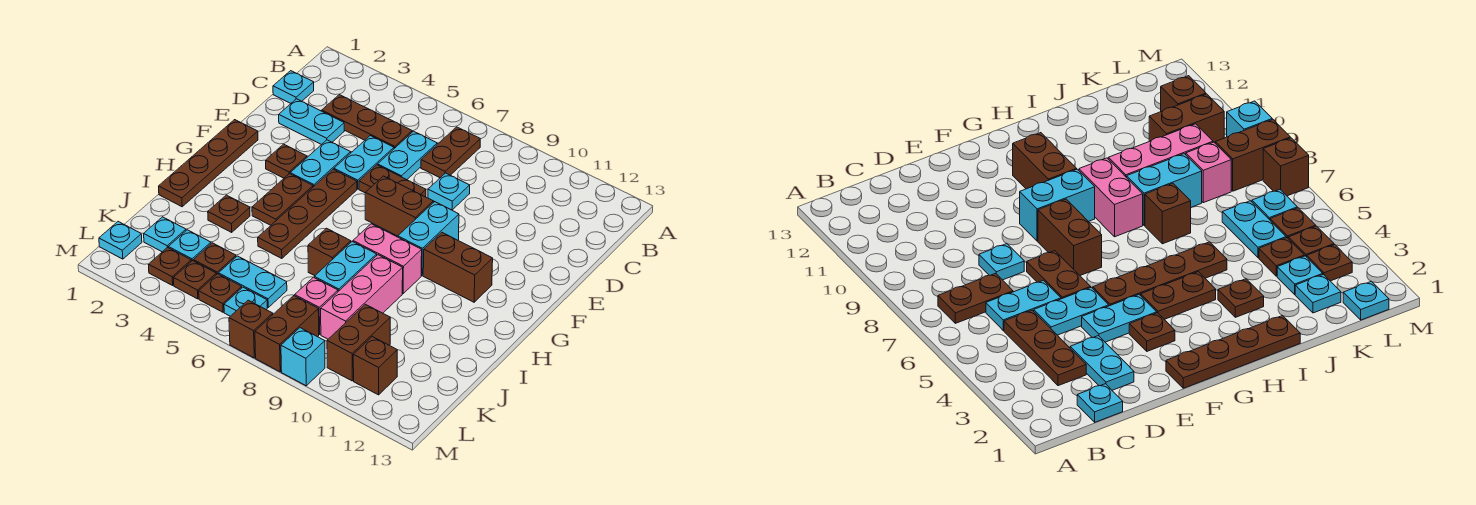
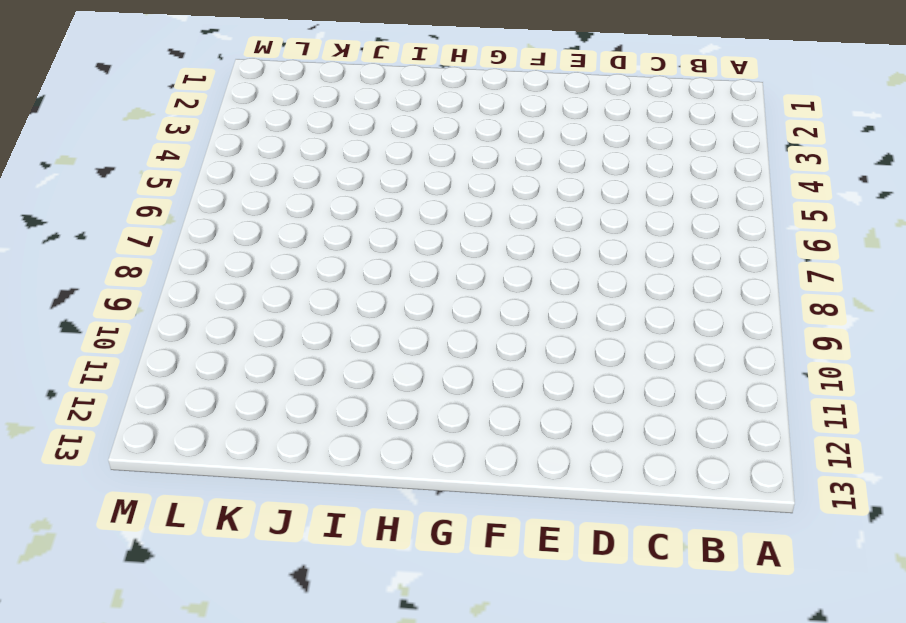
none -> brown 1x2 plate [421,127,480,178]
none -> cyan 1x1 plate [273,71,314,103]
none -> brown 1x3 plate [322,95,412,148]
none -> cyan 1x2 plate [378,131,437,180]

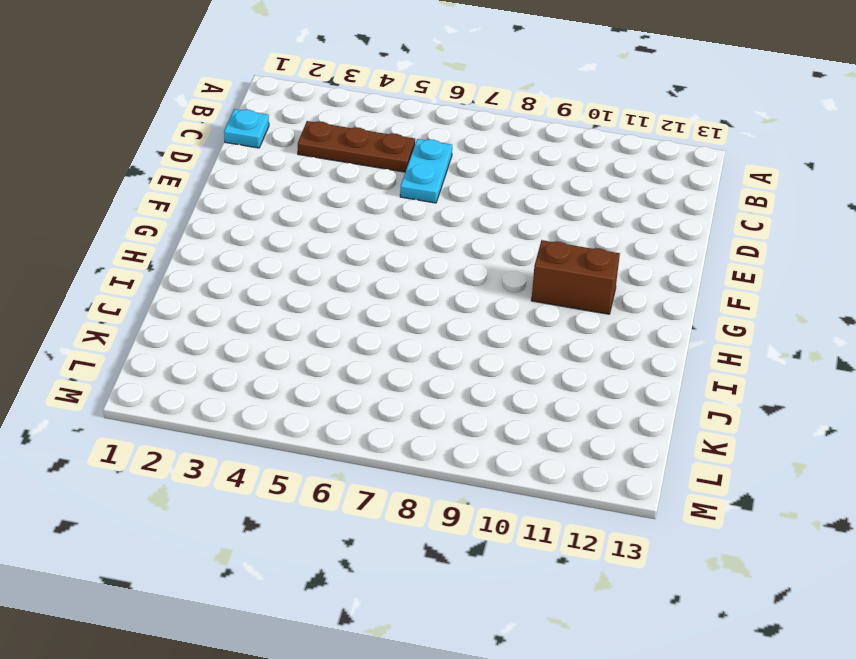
none -> brown 1x2 plate [421,127,480,178]
none -> cyan 1x2 plate [279,99,344,145]
none -> cyan 1x2 plate [334,136,394,189]
none -> cyan 1x1 plate [428,173,470,210]

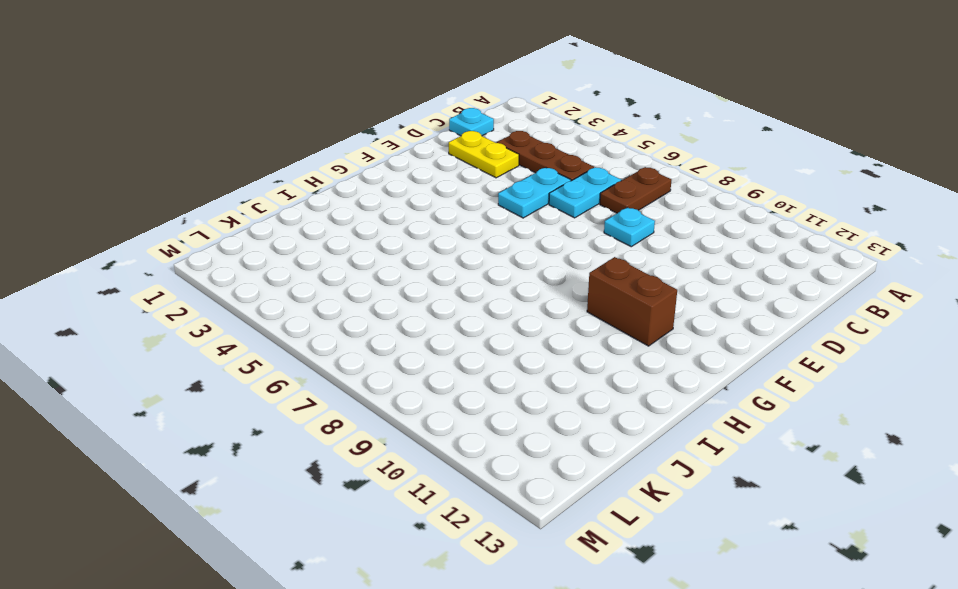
yellow 1x2 plate [449,131,519,178] -> cyan 1x2 plate [279,99,344,145]
none -> cyan 1x2 plate [290,140,351,187]
none -> brown 1x2 plate [359,165,426,197]
none -> brown 1x4 plate [159,120,258,207]
none -> brown 1x1 plate [266,144,307,178]

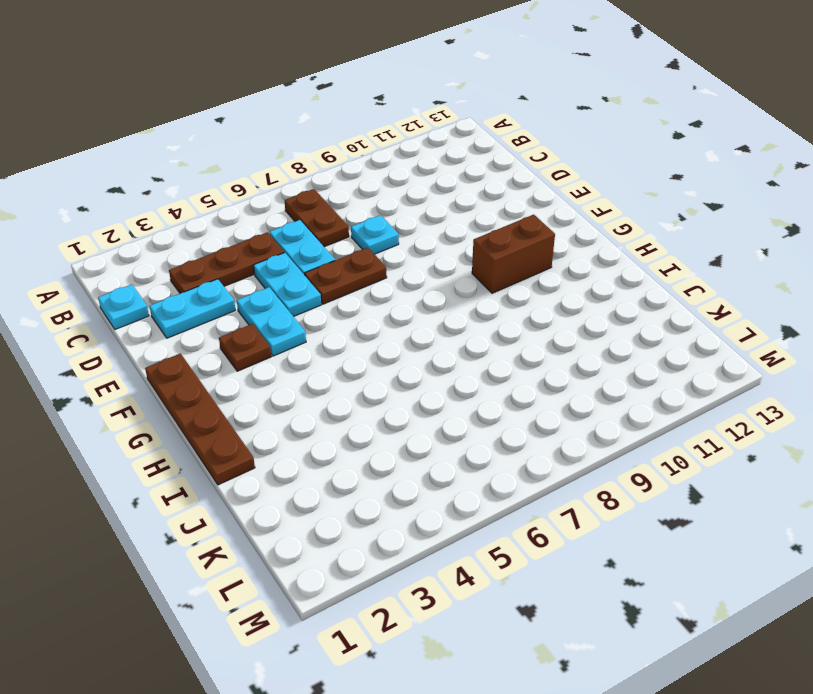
none -> brown 1x4 plate [258,169,357,259]
none -> brown 1x2 brick [365,176,433,236]
none -> cyan 1x2 brick [398,202,459,276]
none -> brown 1x2 plate [252,174,313,225]

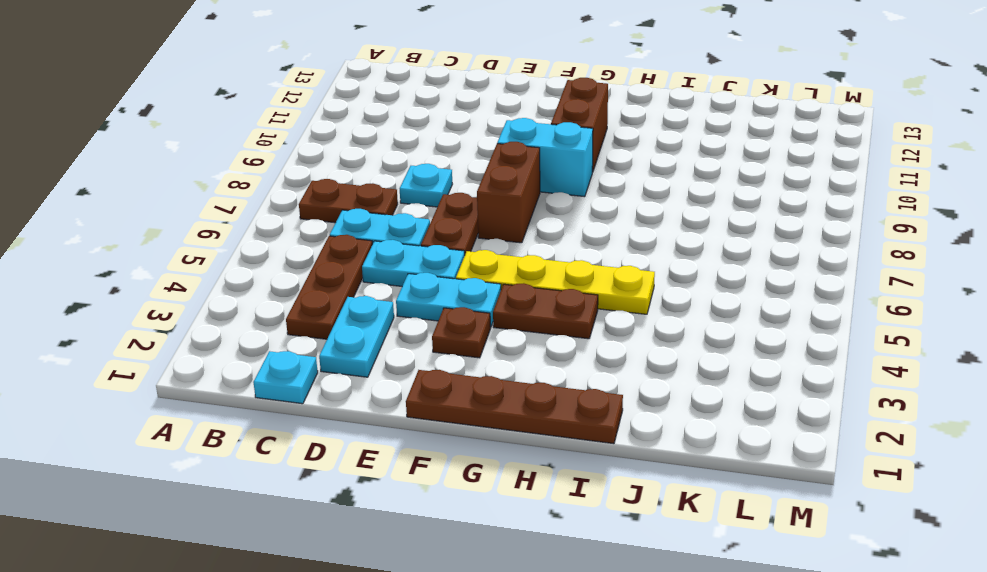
yellow 1x4 plate [456,250,655,314] -> brown 1x4 plate [258,169,357,259]
none -> pink 1x2 brick [353,224,422,293]
none -> brown 1x1 plate [208,195,250,232]
none -> brown 1x1 brick [308,228,351,276]
none -> cyan 1x2 brick [314,242,377,291]

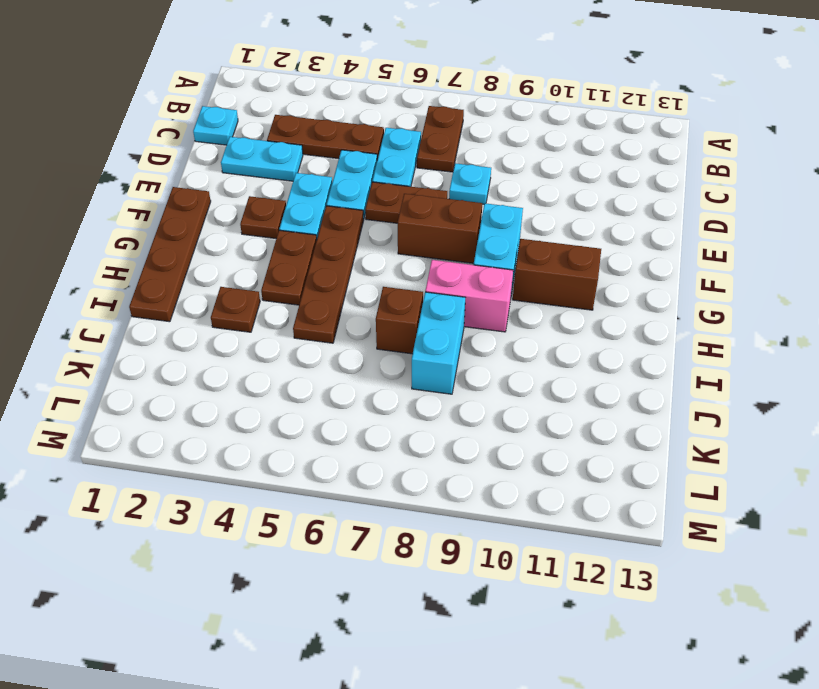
none -> pink 1x3 brick [321,255,403,339]
none -> cyan 1x1 plate [144,217,186,252]
none -> cyan 1x1 plate [168,230,211,261]
none -> brown 1x1 plate [193,243,236,275]

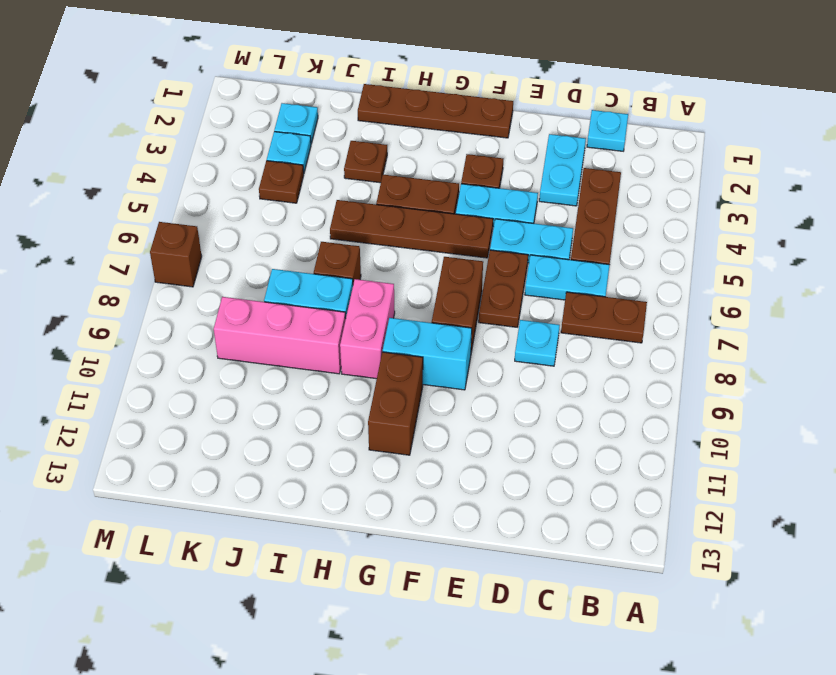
none -> cyan 1x2 plate [219,256,287,307]
none -> pink 1x1 brick [295,277,338,335]
none -> brown 1x2 brick [327,304,390,381]
none -> cyan 1x1 plate [99,222,142,259]

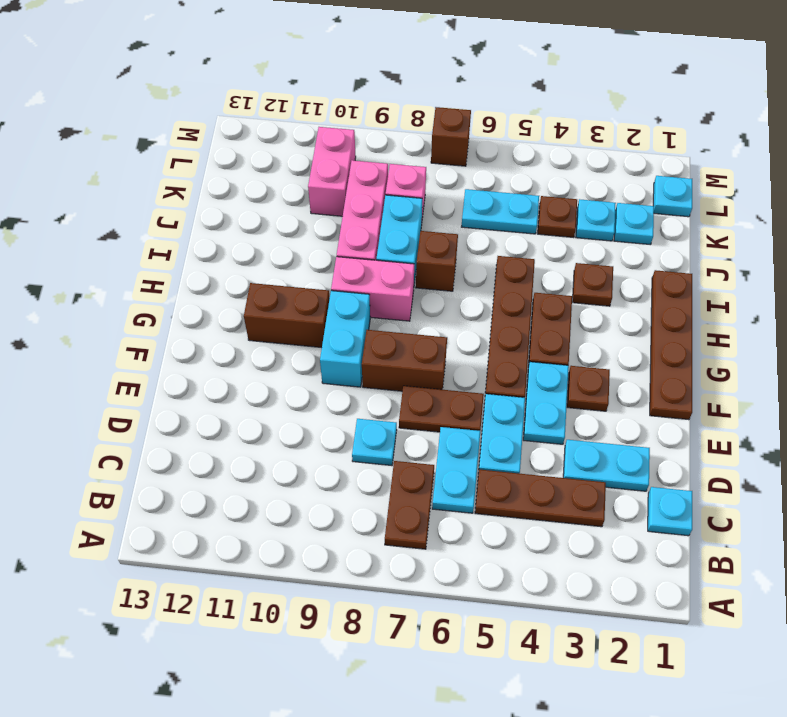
pink 1x2 brick [308,127,356,216] -> brown 1x2 brick [327,304,390,381]
none -> brown 1x1 plate [148,247,191,285]
none -> brown 1x1 plate [174,261,216,299]
none -> brown 1x1 plate [199,274,242,312]
none -> cyan 1x1 plate [224,287,267,316]

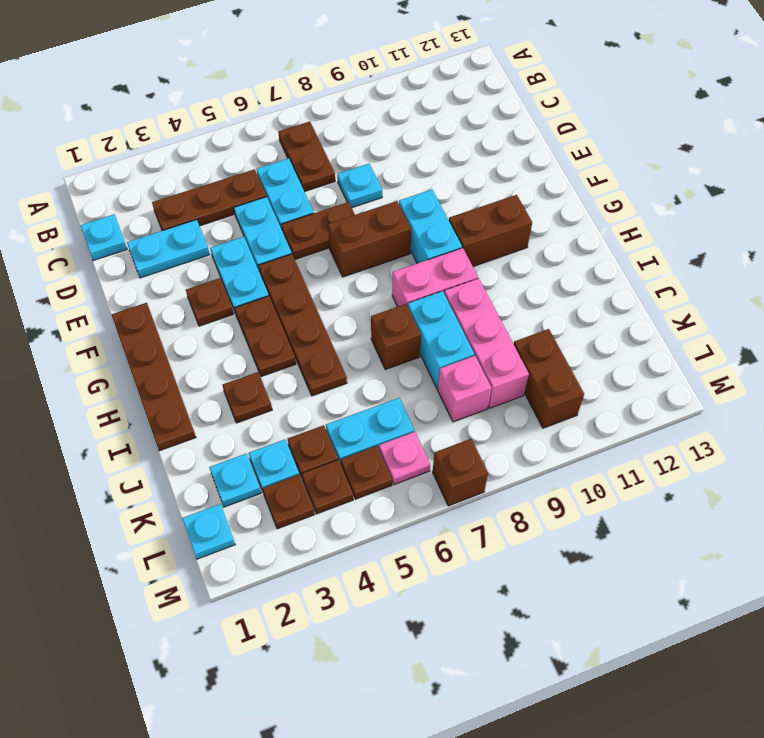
pink 1x1 plate [379,432,430,485] -> cyan 1x1 plate [224,287,267,316]
none -> brown 1x2 brick [255,296,319,372]
none -> brown 1x1 brick [353,337,397,395]
none -> cyan 1x1 brick [281,328,325,386]

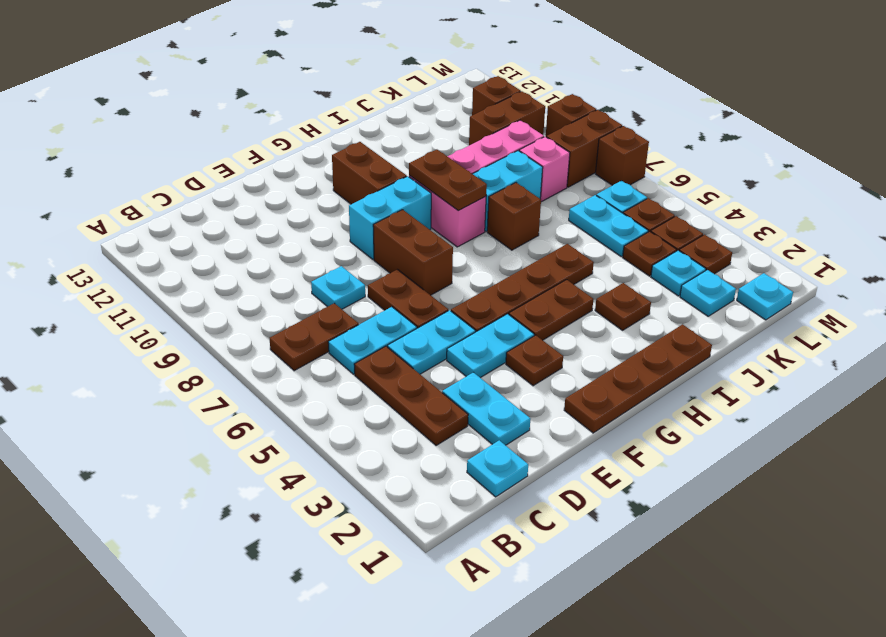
brown 1x2 plate [409,150,487,211] -> none
brown 1x1 brick [546,94,596,137] -> cyan 1x1 brick [281,328,325,386]

